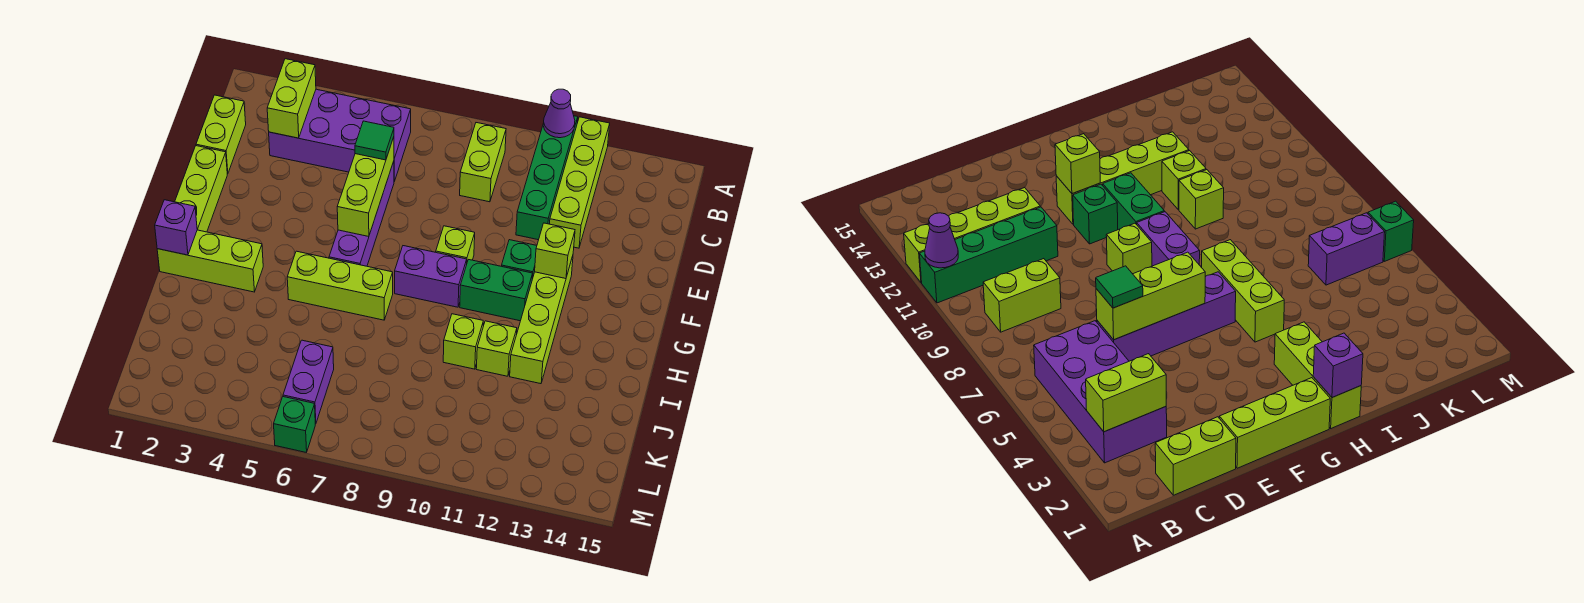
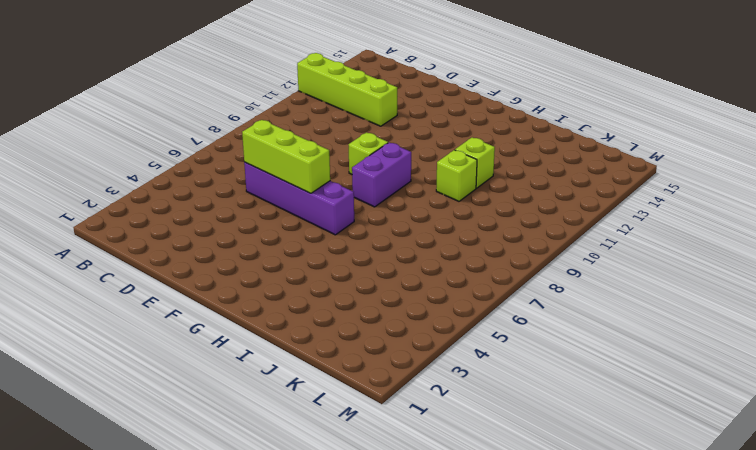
none -> green 1x4 brick [516,116,578,240]
none -> purple 2x4 brick [269,89,411,181]
none -> lime 1x2 brick [460,123,506,202]

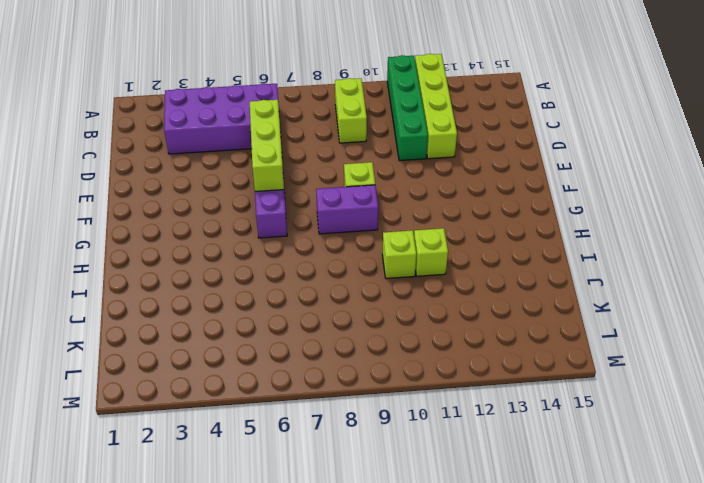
none -> lime 1x2 brick [196,95,246,174]
none -> lime 1x3 brick [175,146,227,232]
none -> green 1x1 brick [502,240,537,279]

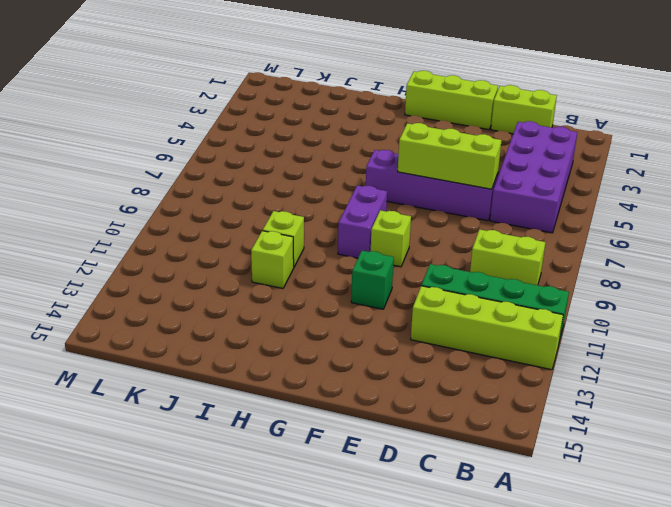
none -> lime 1x4 brick [510,256,573,384]
none -> green 1x2 brick [460,260,533,321]
none -> lime 1x3 brick [157,230,263,292]

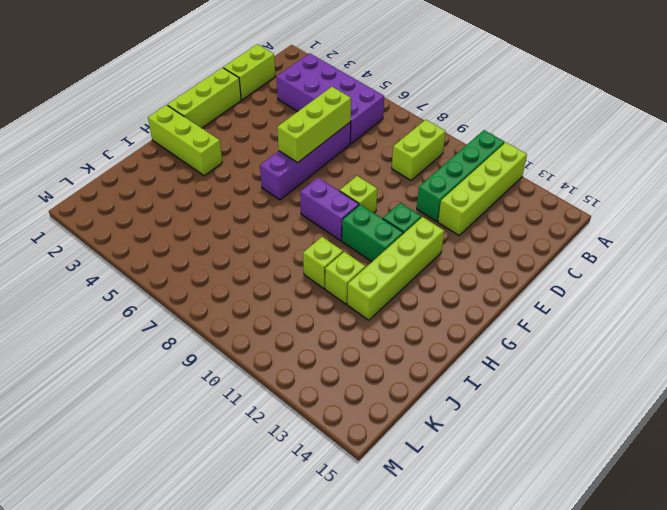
none -> lime 1x3 brick [287,251,393,320]
none -> purple 1x2 brick [283,340,334,424]
none -> green 1x1 brick [274,397,315,452]

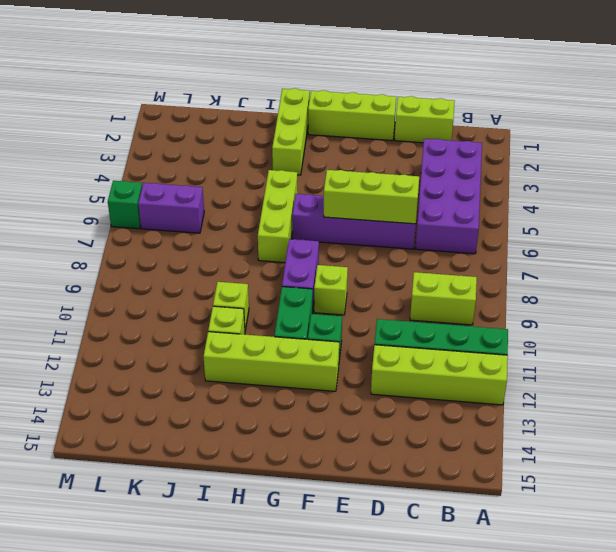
none -> purple 1x1 cone [543,89,575,138]
none -> lime 1x2 brick [267,59,316,138]
none -> lime 1x1 brick [535,223,575,279]

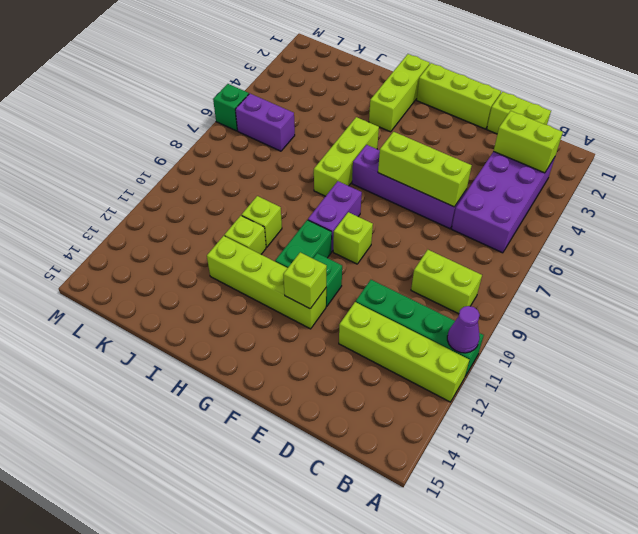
none -> purple 1x1 brick [155,200,197,255]
none -> green 1x1 tile [355,121,394,160]

